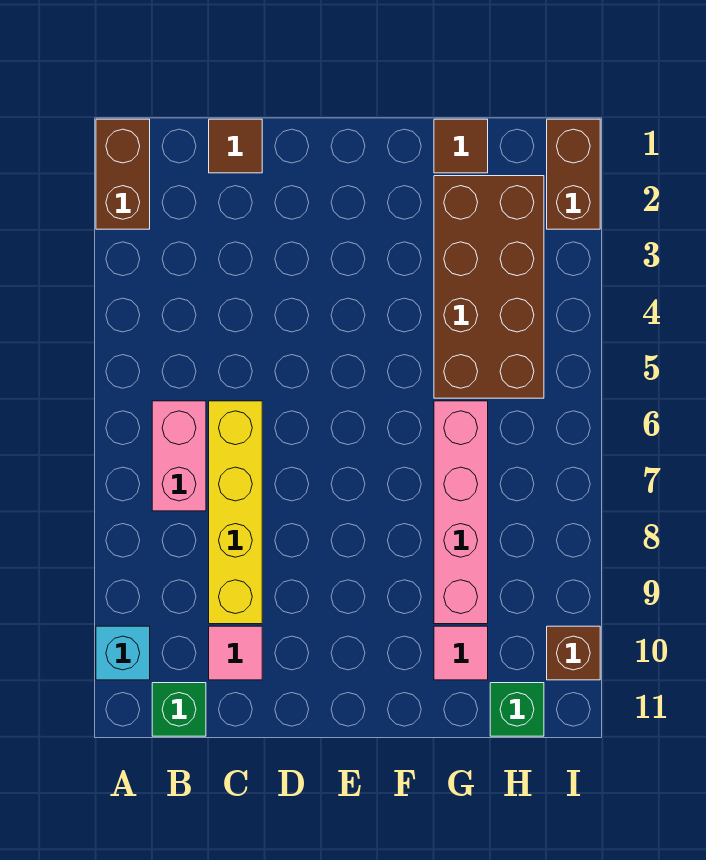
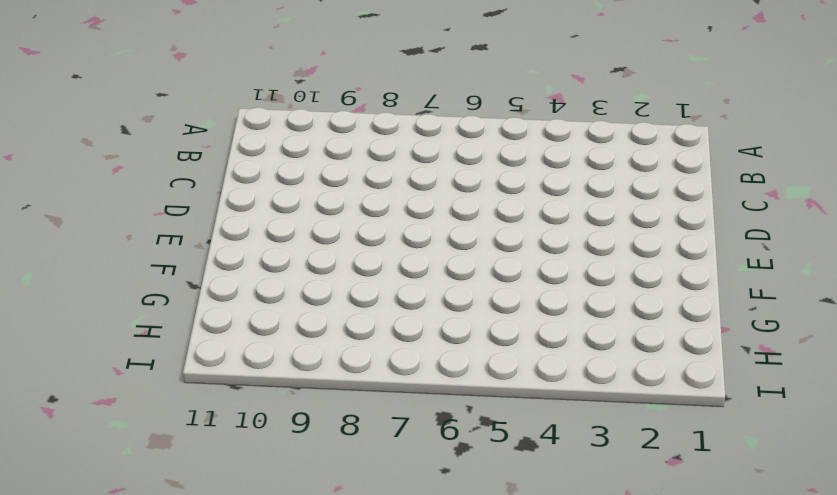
none -> brown 1x2 brick [96,119,150,229]
none -> cyan 1x1 brick [96,626,150,680]
none -> pink 1x2 brick [152,401,206,511]

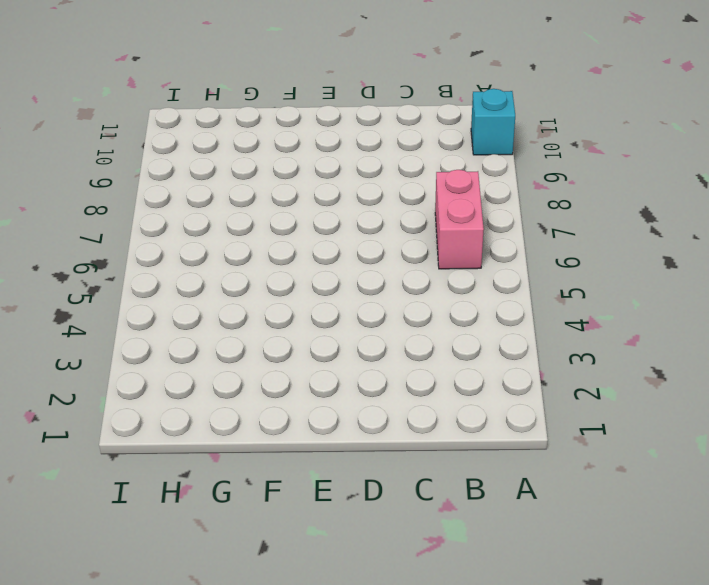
none -> brown 1x2 brick [96,119,150,229]
none -> green 1x1 brick [152,683,206,736]
none -> brown 1x1 tile [209,119,262,173]

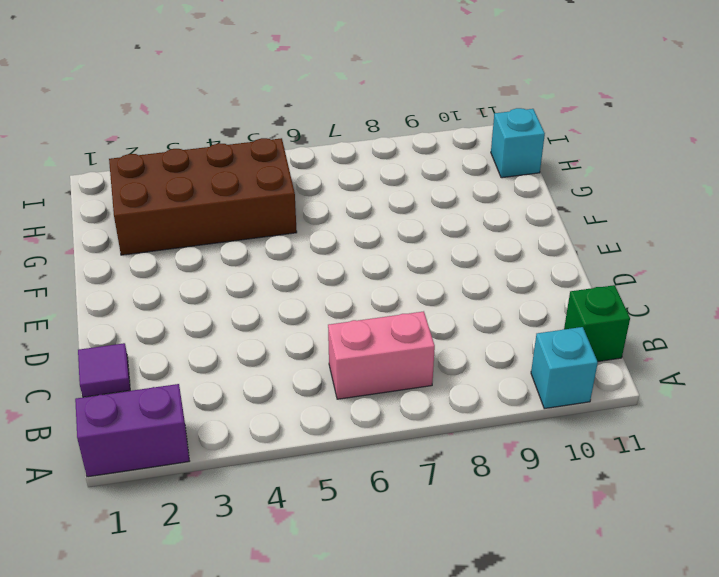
purple 1x2 brick [75,384,189,477] -> brown 1x2 brick [96,119,150,229]
purple 1x1 tile [78,343,130,397] -> brown 1x1 tile [209,119,262,173]
cyan 1x1 brick [491,108,545,178] -> green 1x1 brick [490,683,544,736]
none -> yellow 1x4 brick [209,401,262,624]
none -> pink 1x1 tile [209,626,262,680]
none -> brown 1x1 tile [434,119,488,173]

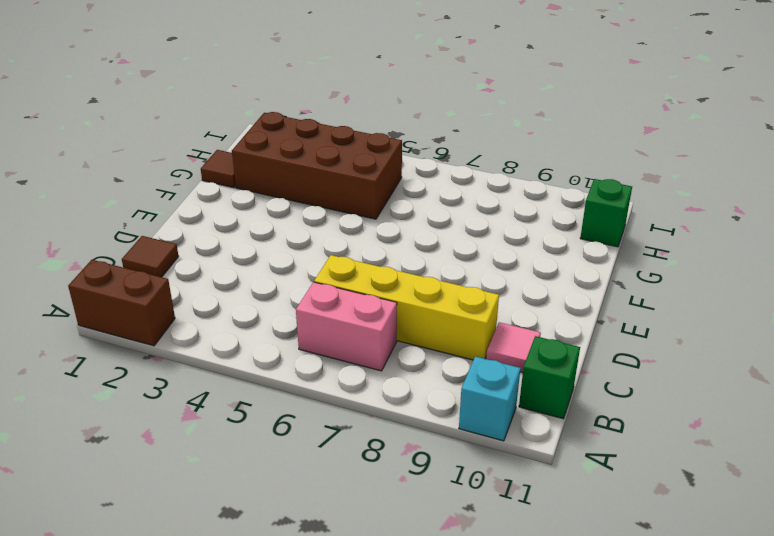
none -> pink 1x4 brick [434,401,488,624]
none -> pink 1x1 tile [434,626,488,680]
none -> brown 1x2 brick [547,119,600,229]

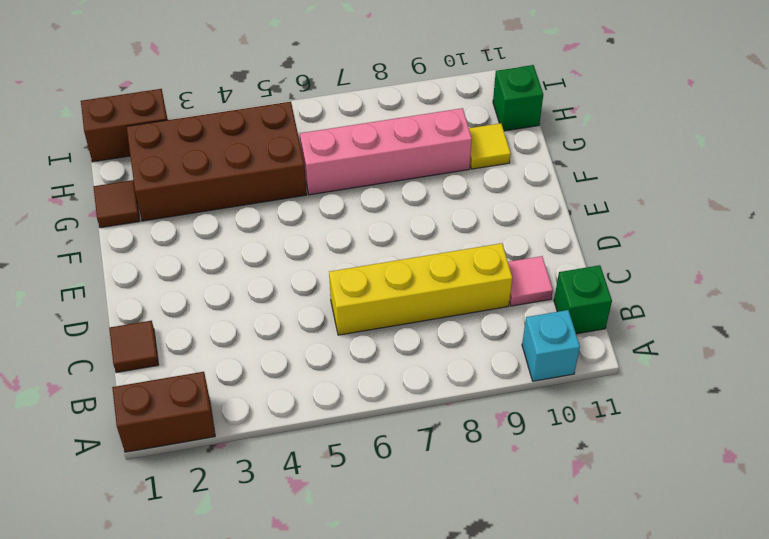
yellow 1x1 tile [469,123,511,169] -> pink 1x1 tile [434,626,488,680]
none -> pink 1x2 brick [152,401,206,511]
none -> brown 1x1 brick [547,626,600,680]

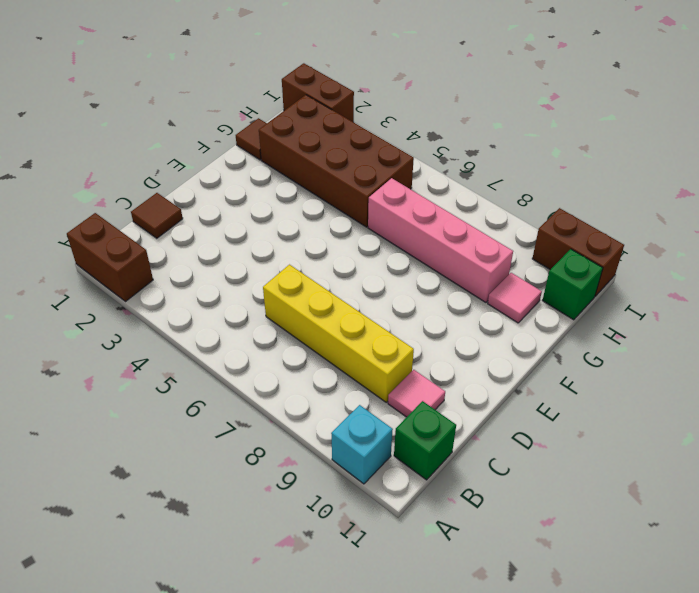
brown 1x2 brick [532,208,624,296] -> brown 1x1 brick [547,626,600,680]
none -> pink 1x2 brick [152,401,206,511]

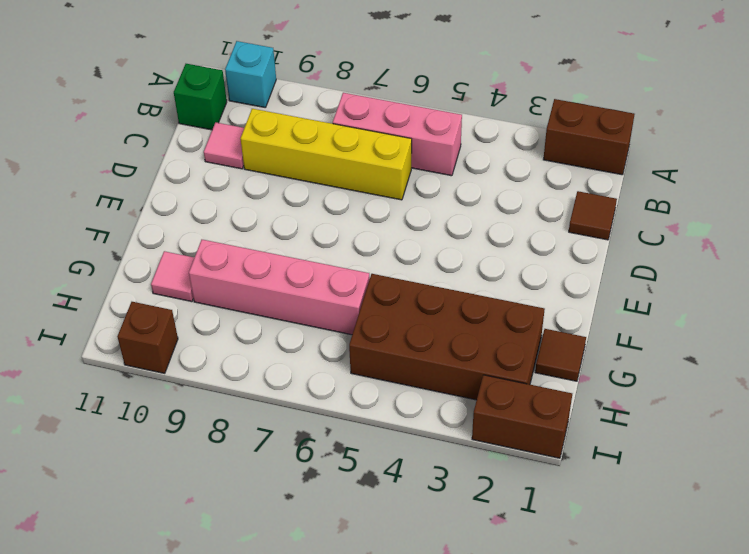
pink 1x3 brick [333,93,462,176] -> pink 1x2 brick [152,401,206,511]
none -> green 1x1 brick [490,683,544,736]

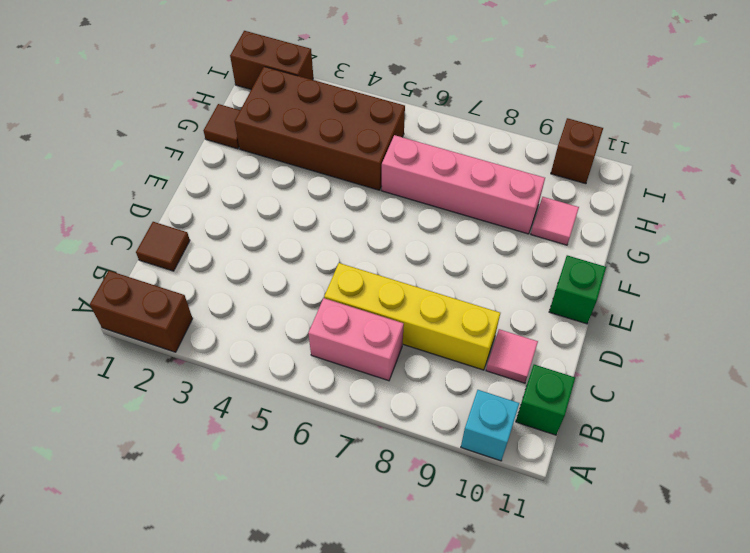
green 1x1 brick [549,255,606,324] -> green 1x1 brick moved to [490,683,544,736]

